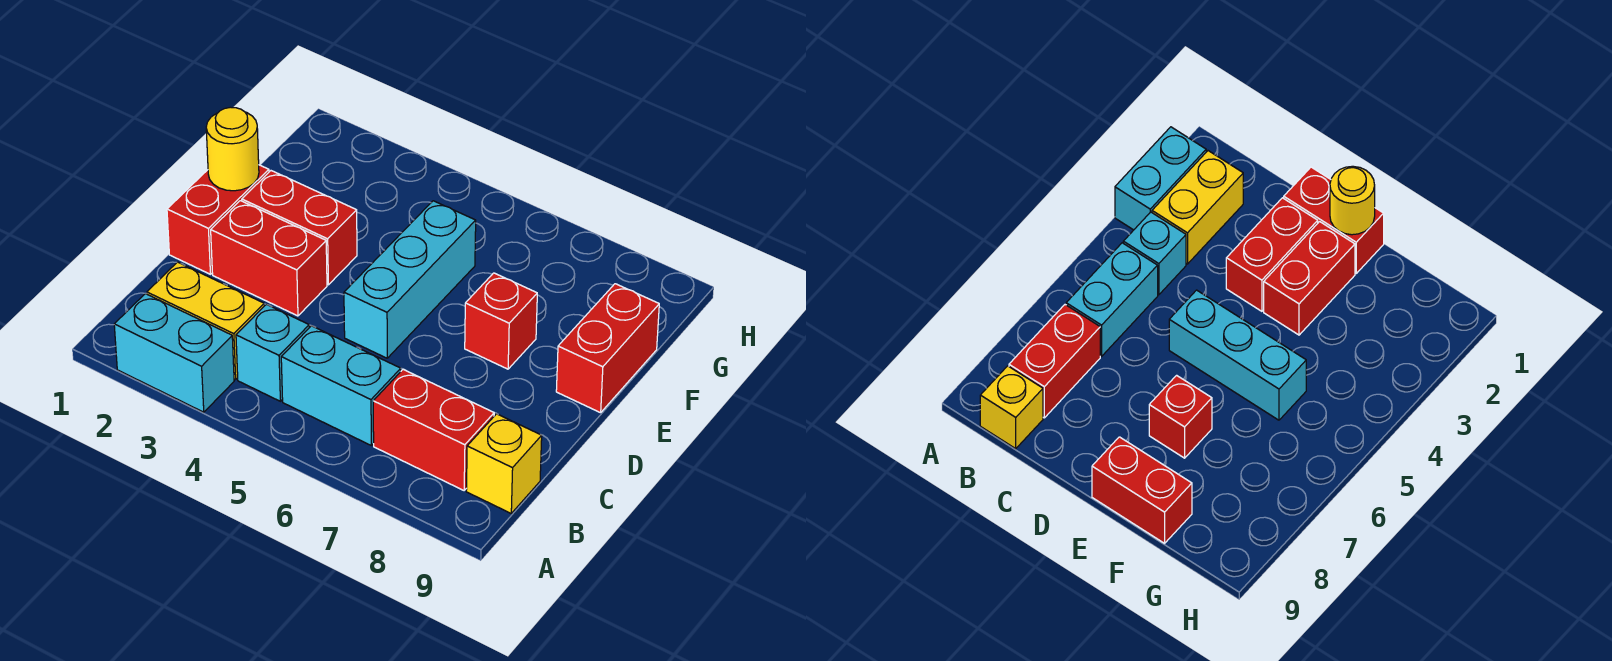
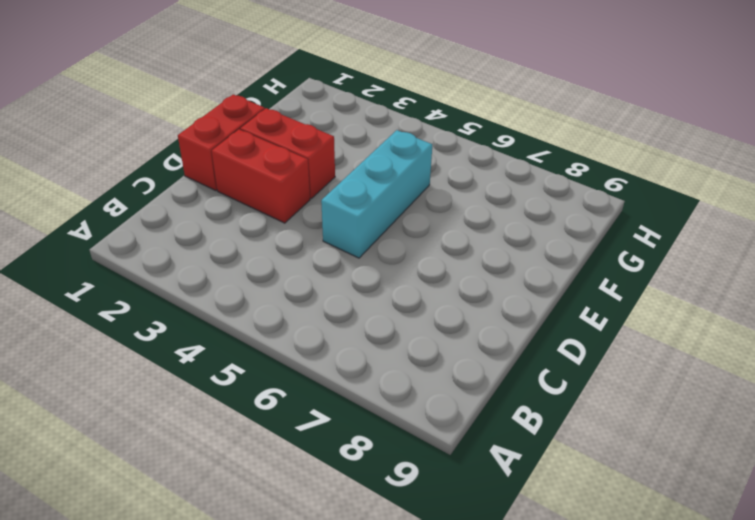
none -> cyan 1x2 brick [114,294,234,412]
none -> yellow 1x2 brick [147,262,264,380]
none -> cyan 1x1 brick [236,304,309,401]

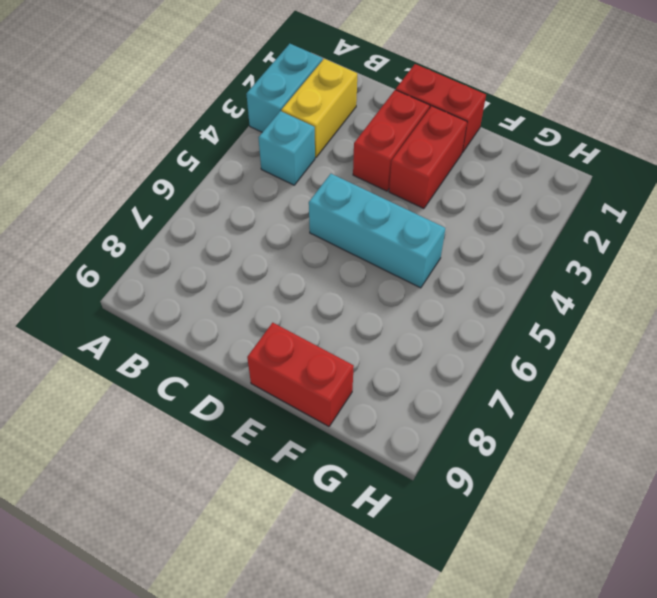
none -> cyan 1x2 brick [281,326,401,445]
none -> red 1x2 brick [373,370,494,490]
none -> yellow 1x1 brick [466,414,542,513]

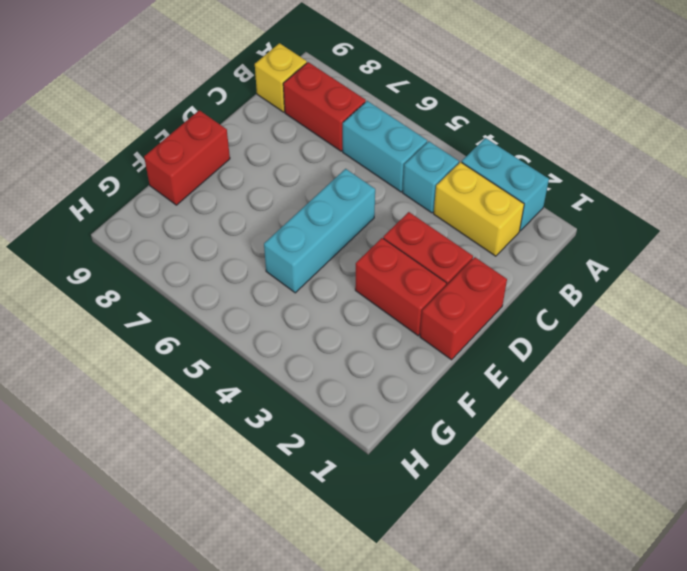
none -> red 1x1 brick [465,273,537,369]
none -> yellow 1x1 round brick [206,107,259,191]

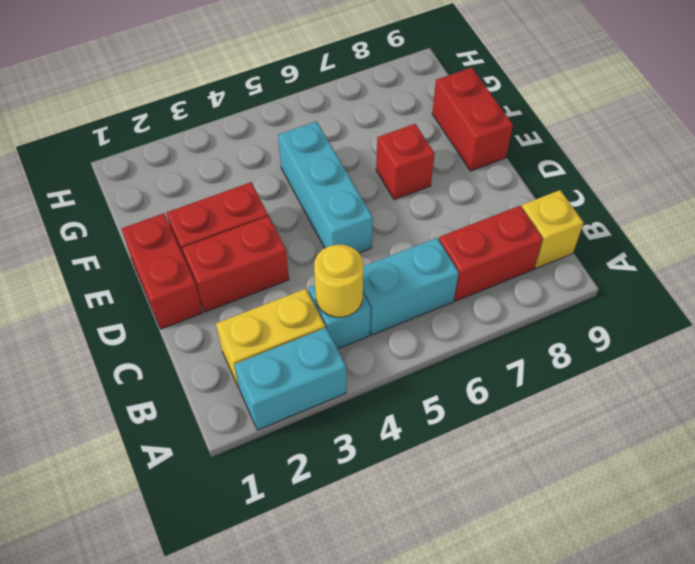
yellow 1x1 round brick [314,245,364,317] -> yellow 1x1 round brick moved to [206,107,259,191]

